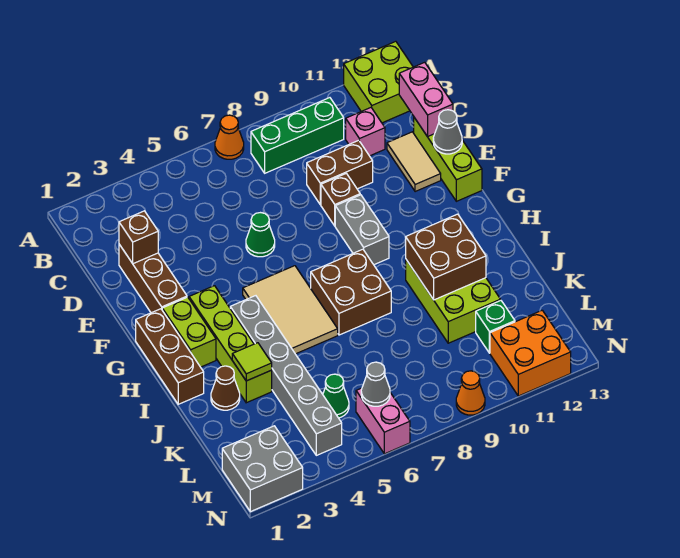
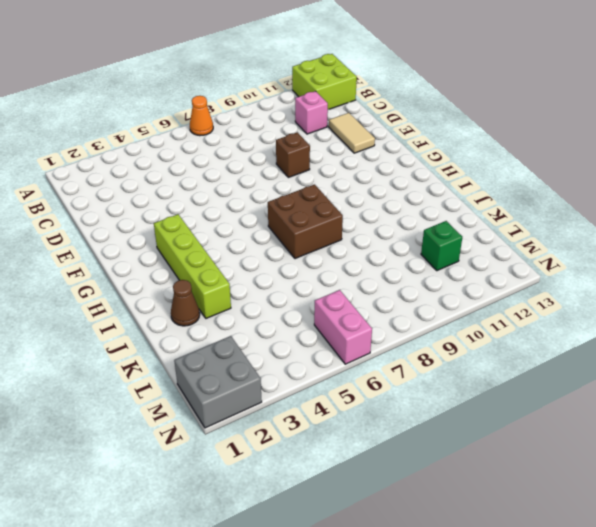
none -> green 1x3 brick [251,98,344,173]
none -> brown 1x3 brick [119,244,187,313]
none -> brown 1x2 brick [307,140,373,205]
none -> lime 1x3 brick [414,118,482,201]

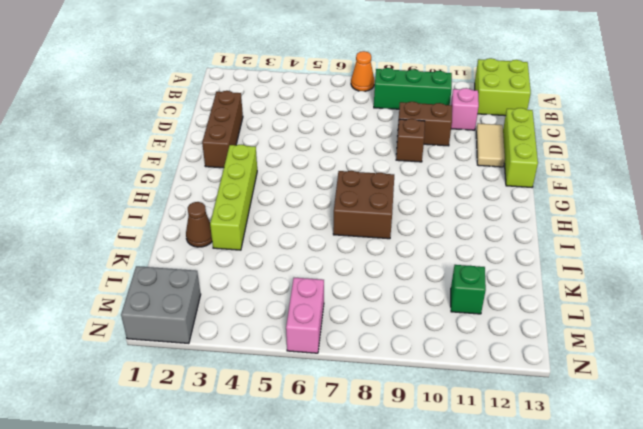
none -> green 1x1 cone [246,213,275,257]
none -> grey 1x2 brick [335,195,389,265]
none -> brown 1x3 brick [136,309,204,404]
none -> lime 1x2 brick [162,297,216,367]

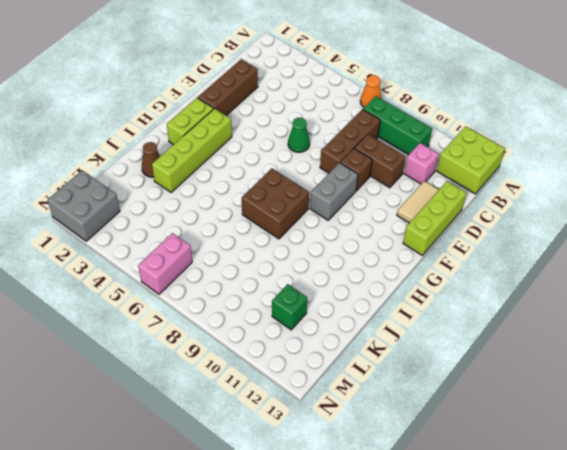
brown 1x3 brick [320,109,380,173] -> brown 1x3 brick moved to [136,309,204,404]
none -> tan 2x3 tile [243,266,338,354]
none -> grey 1x6 brick [230,296,342,455]
none -> lime 2x3 brick [406,260,501,343]
none -> green 1x1 cone [323,374,349,418]

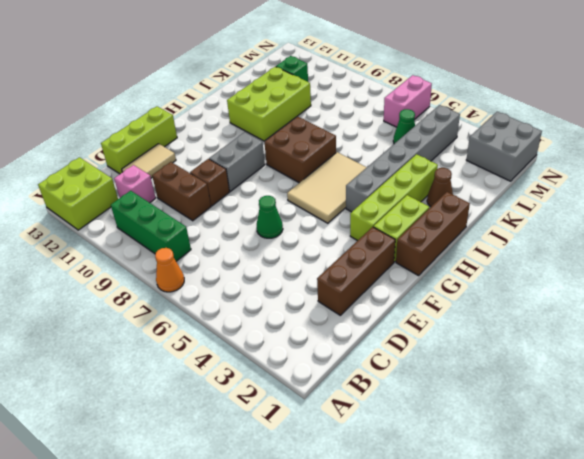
none -> orange 2x2 brick [490,310,571,396]
none -> orange 1x1 cone [456,371,485,415]
none -> pink 1x2 brick [399,62,453,137]
none -> brown 1x1 brick [119,211,158,264]

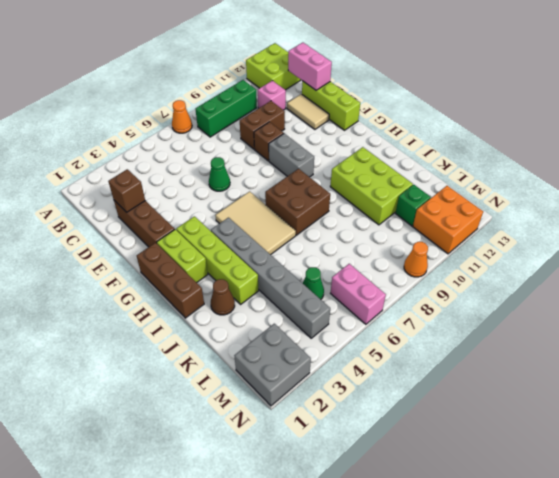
none -> grey 1x1 cone [433,110,462,154]
none -> brown 2x2 brick [406,214,486,300]
none -> lime 1x1 tile [232,343,272,381]
none -> grey 1x1 cone [361,362,390,406]

